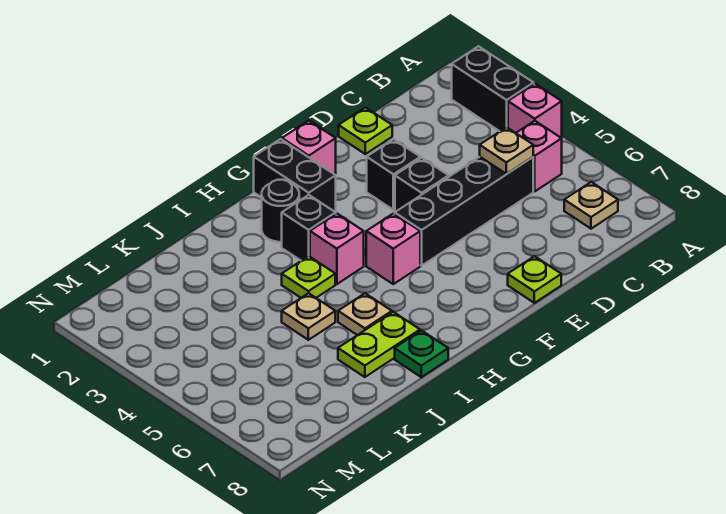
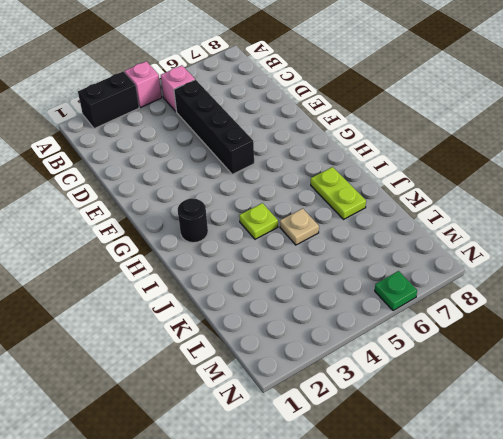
green 1x1 plate [375,271,417,311] -> green 1x1 plate moved to [395,331,448,377]
none -> tan 1x1 plate [564,182,618,229]
none -> lime 1x1 plate [339,107,392,154]
none -> black 1x1 brick [367,139,420,210]

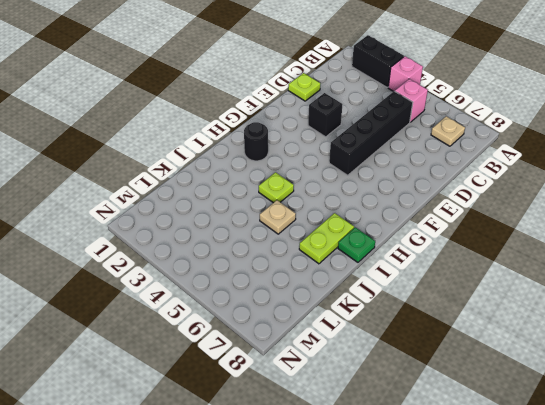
none -> black 1x1 brick [395,158,449,211]
none -> lime 1x1 plate [508,256,561,303]
none -> pink 1x1 brick [282,121,336,174]

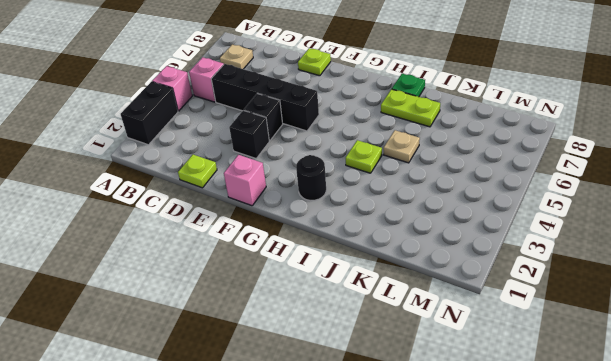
none -> black 1x2 brick [254,139,336,212]
none -> pink 1x1 brick [366,214,420,284]
none -> black 1x1 brick [282,195,336,261]

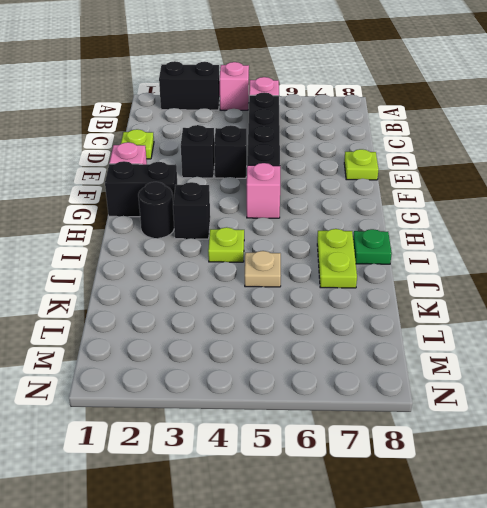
none -> tan 1x1 plate [564,182,618,229]
none -> pink 1x1 brick [310,214,364,284]
none -> tan 1x1 plate [338,293,392,335]

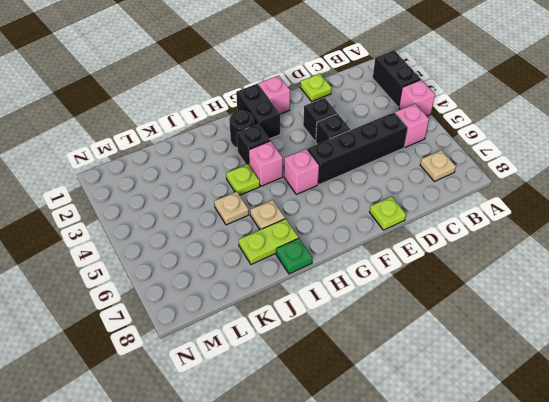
none -> tan 1x1 plate [480,127,533,174]

